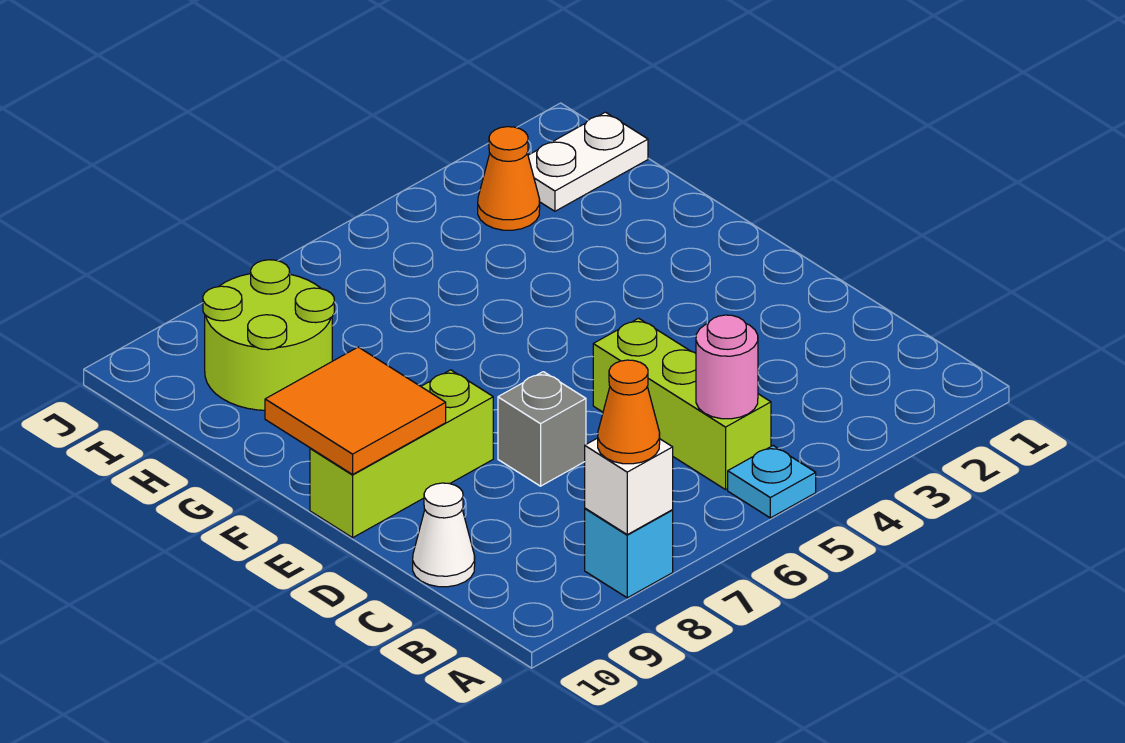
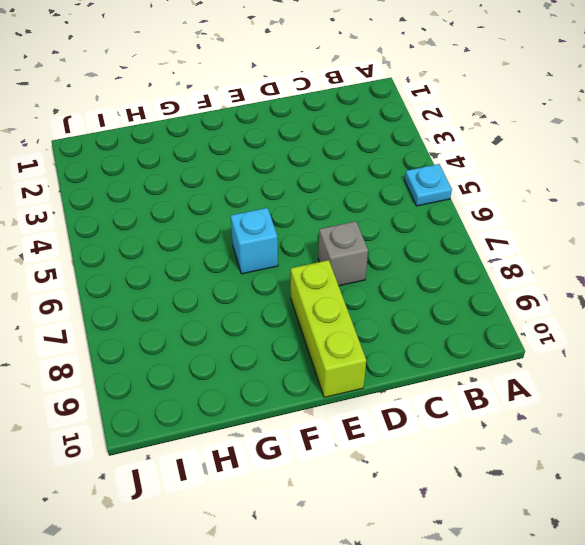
cyan 1x1 brick [231,208,278,274] -> cyan 1x1 brick moved to [585,508,673,598]
none -> lime 1x3 brick [593,318,771,490]
none -> white 1x1 cone [413,483,475,587]
none -> lime 2x2 round brick [203,260,334,410]

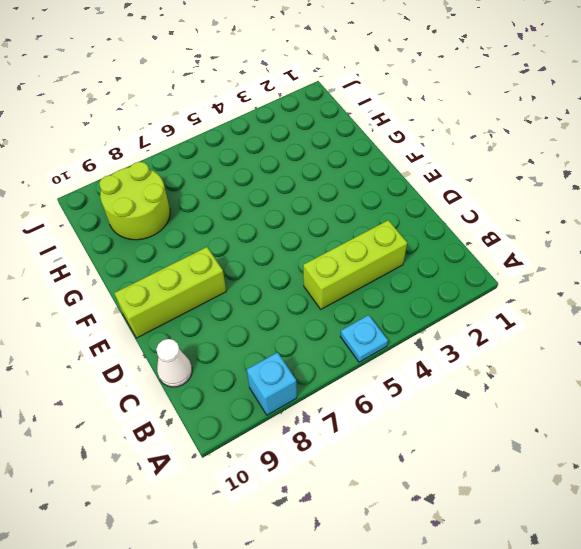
lime 1x3 brick [303,220,407,309] -> lime 1x3 brick turned to [593,318,771,490]
none -> grey 1x1 brick [498,372,586,486]
none -> white 1x2 plate [528,112,648,211]
none -> orange 1x1 cone [478,127,540,230]

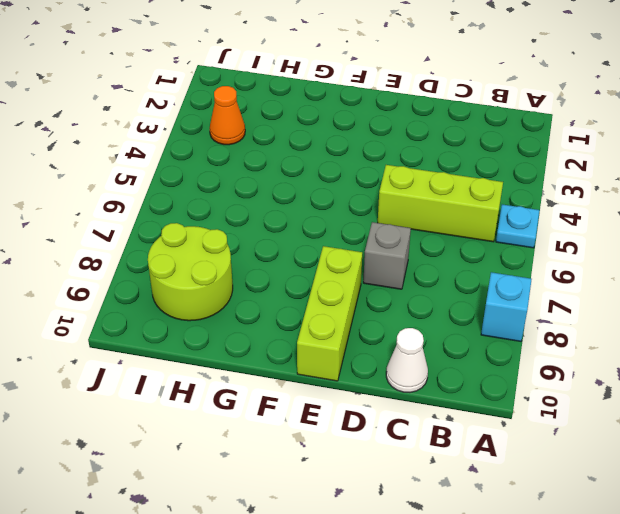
none -> white 1x2 plate [528,112,648,211]
none -> white 1x1 brick [585,438,673,535]
none -> pink 1x1 round brick [696,315,758,419]

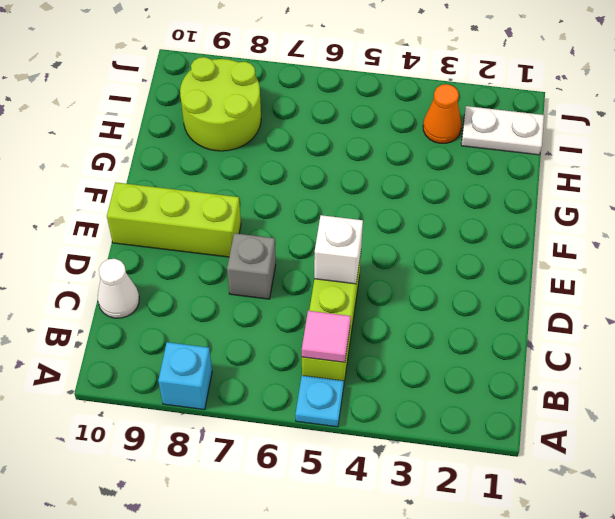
pink 1x1 tile [302,311,351,362] -> pink 1x1 round brick [696,315,758,419]
white 1x1 brick [314,215,363,284] -> white 1x1 brick moved to [585,438,673,535]
none -> orange 2x2 tile [265,347,446,474]
none -> orange 1x1 cone [598,360,660,464]

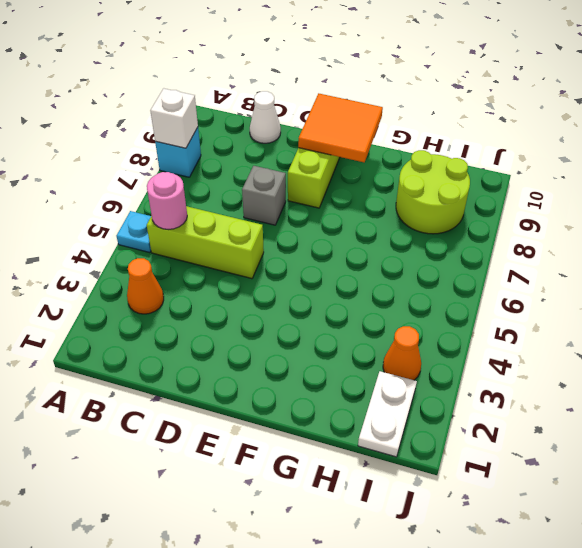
orange 1x1 cone [127,258,164,314] -> orange 1x1 cone moved to [598,360,660,464]

